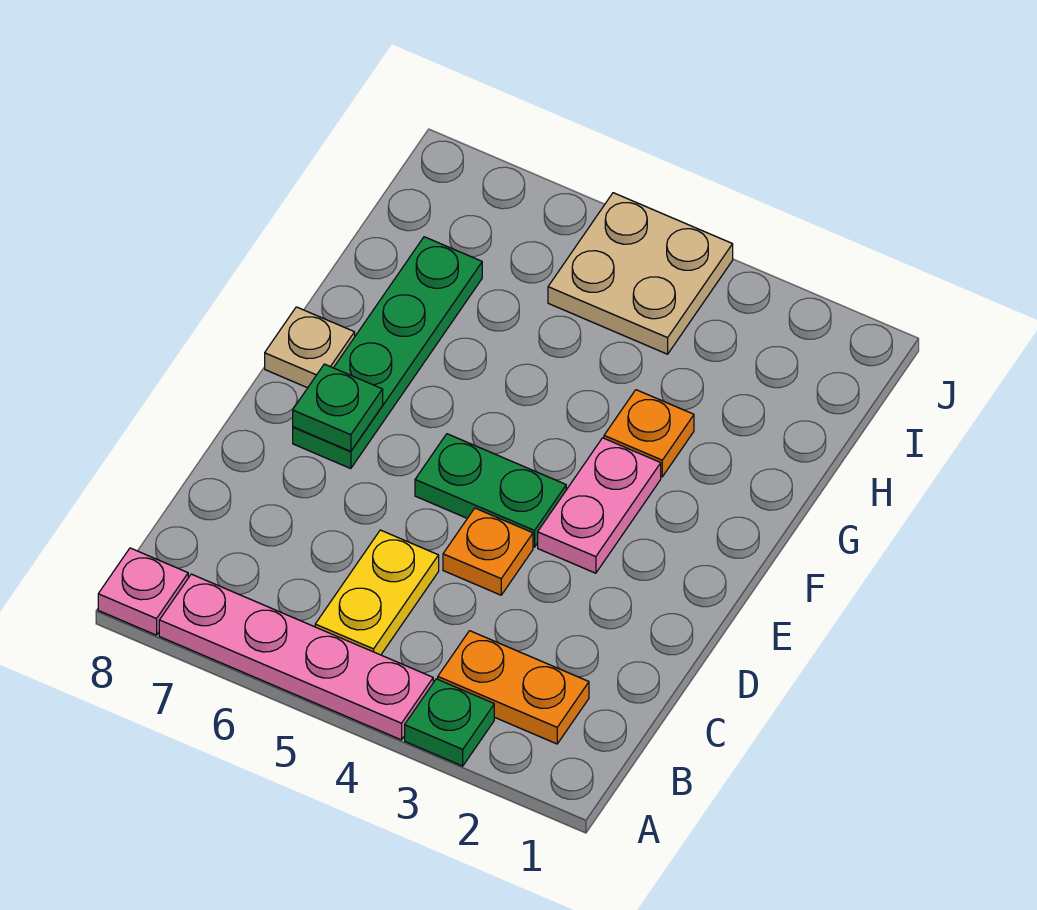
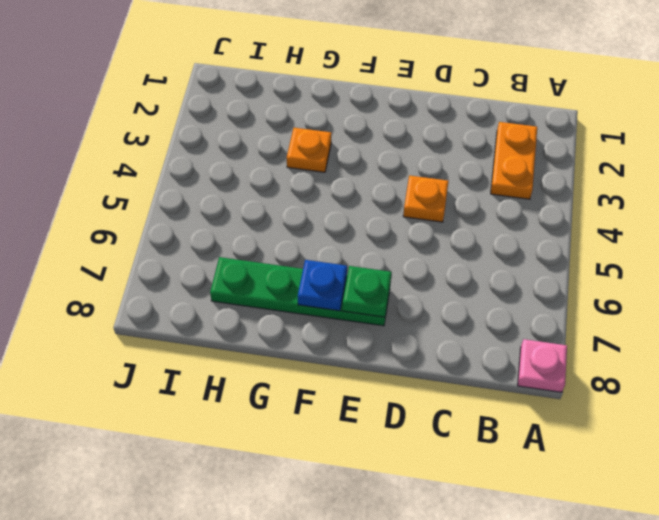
blue 1x1 plate [298,260,347,311] -> none
none -> green 1x1 plate [405,679,494,766]
none -> pink 1x4 plate [159,574,433,740]
none -> yellow 1x2 plate [315,530,439,655]

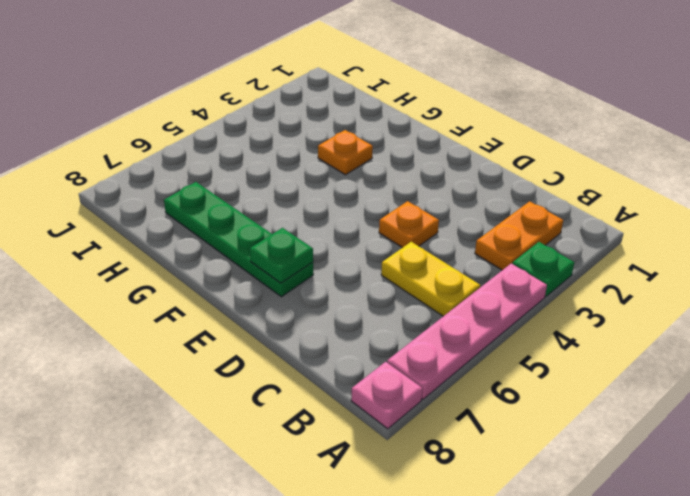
none -> pink 1x2 plate [538,438,661,573]
none -> green 1x2 plate [415,434,566,547]
none -> tan 1x1 plate [265,307,355,388]

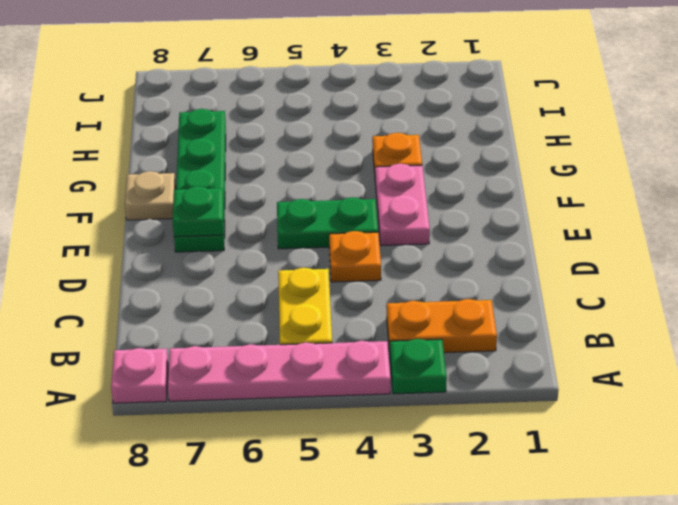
none -> tan 2x2 plate [548,193,733,354]

